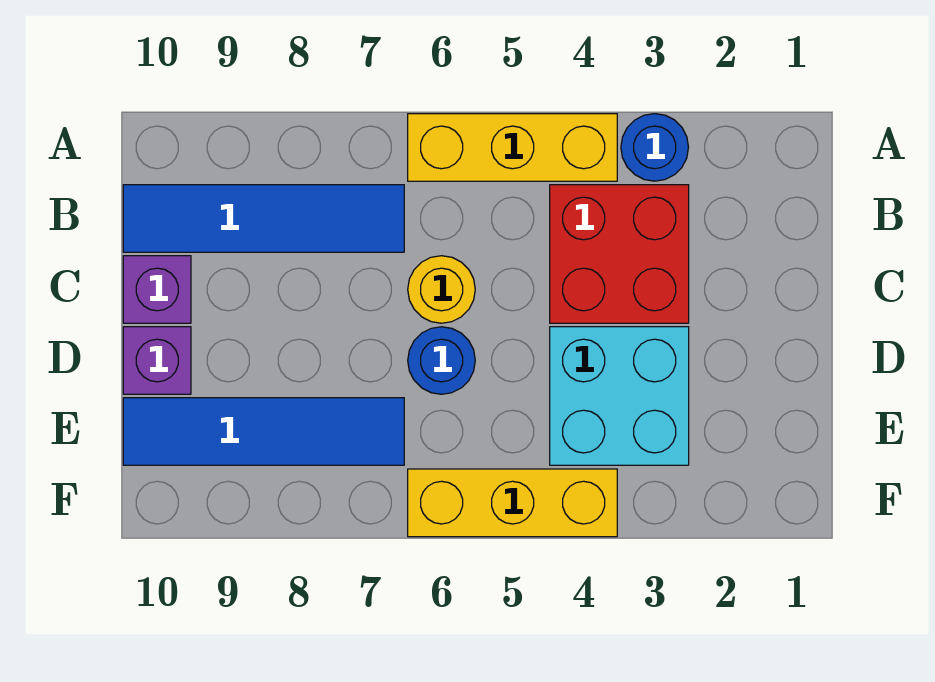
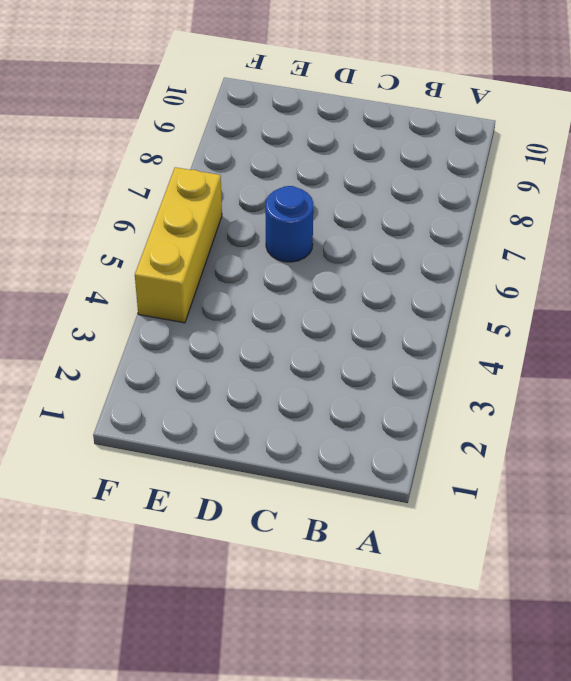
none -> blue 1x1 round brick [621,114,688,181]
none -> yellow 1x3 brick [408,114,617,181]

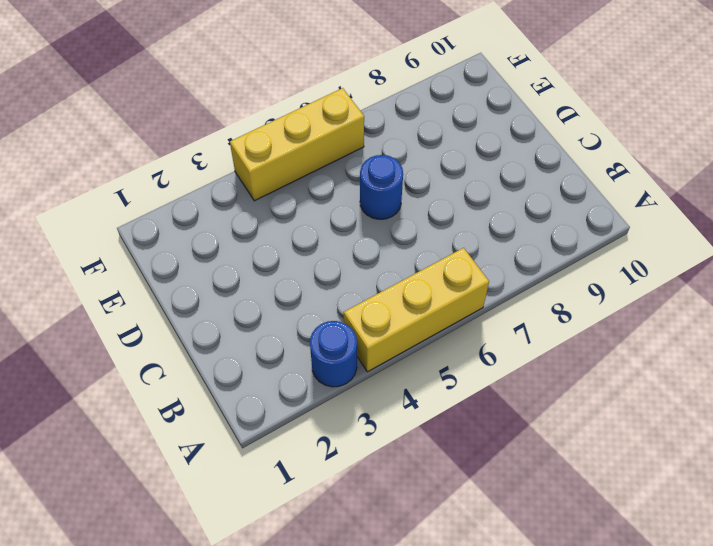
none -> red 2x2 brick [550,185,689,323]
none -> blue 1x4 tile [123,185,404,252]

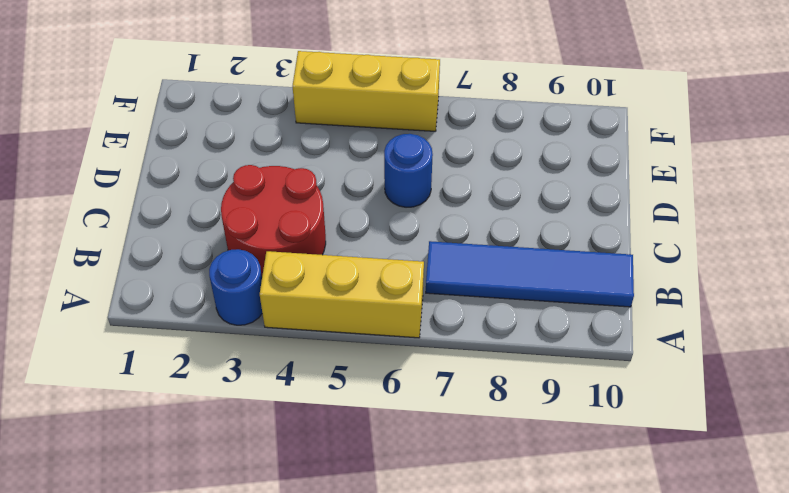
red 2x2 round brick [221,165,326,275] -> red 2x2 brick [550,185,689,323]
none -> yellow 1x1 round brick [408,256,475,323]
none -> purple 1x1 brick [123,256,191,323]

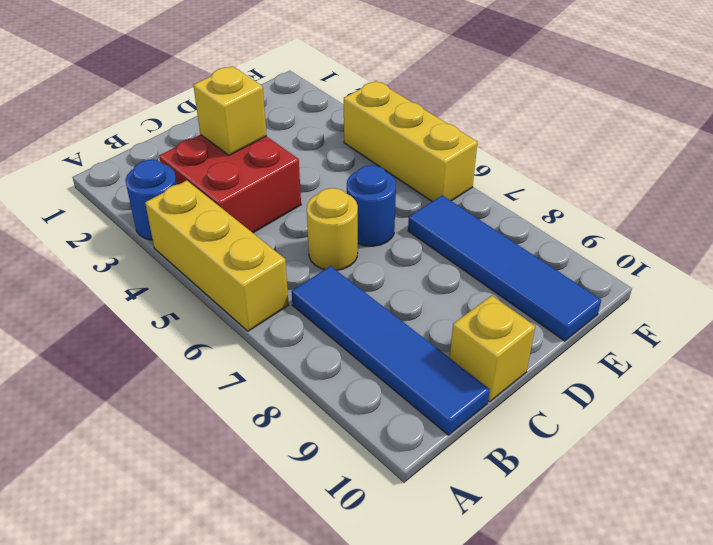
yellow 1x1 brick [193,66,267,155] -> none
yellow 1x1 brick [450,296,535,402] -> purple 1x1 brick [123,256,191,323]
none -> cyan 2x2 brick [550,327,689,465]
none -> purple 1x1 brick [123,327,191,394]

